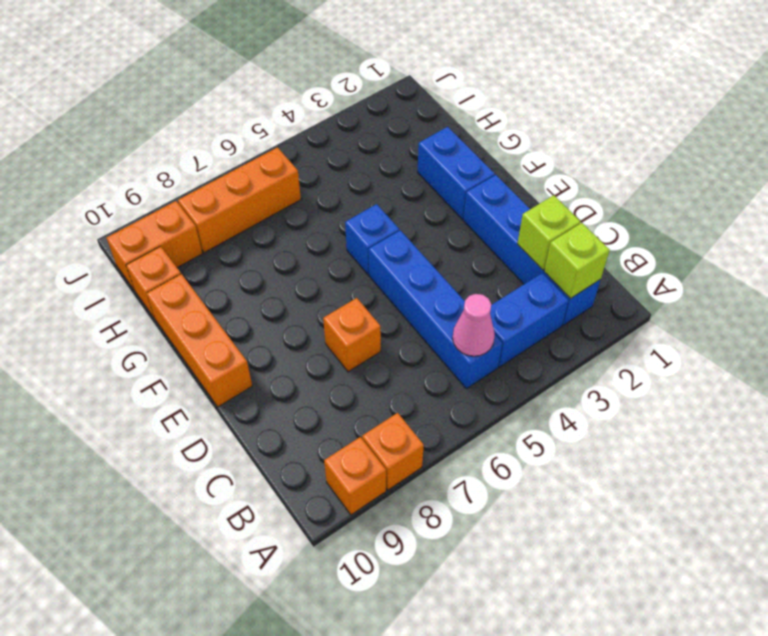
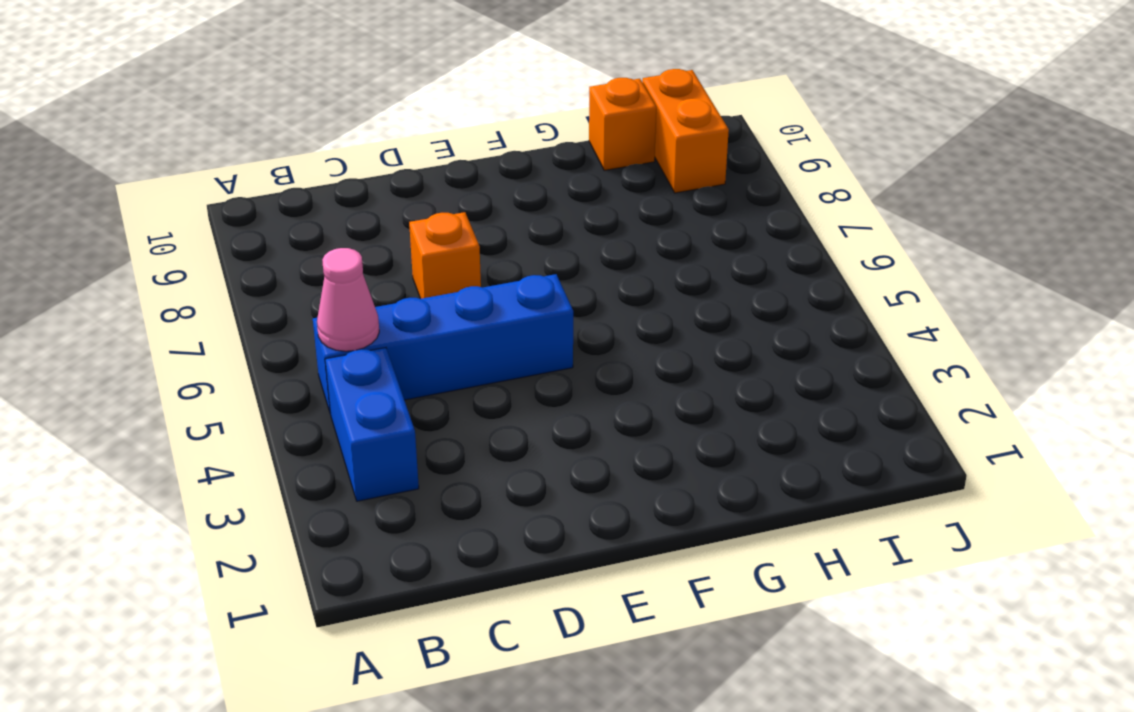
none -> orange 1x1 brick [362,413,424,490]
none -> orange 1x1 brick [324,437,386,515]
none -> blue 1x4 brick [463,175,600,325]

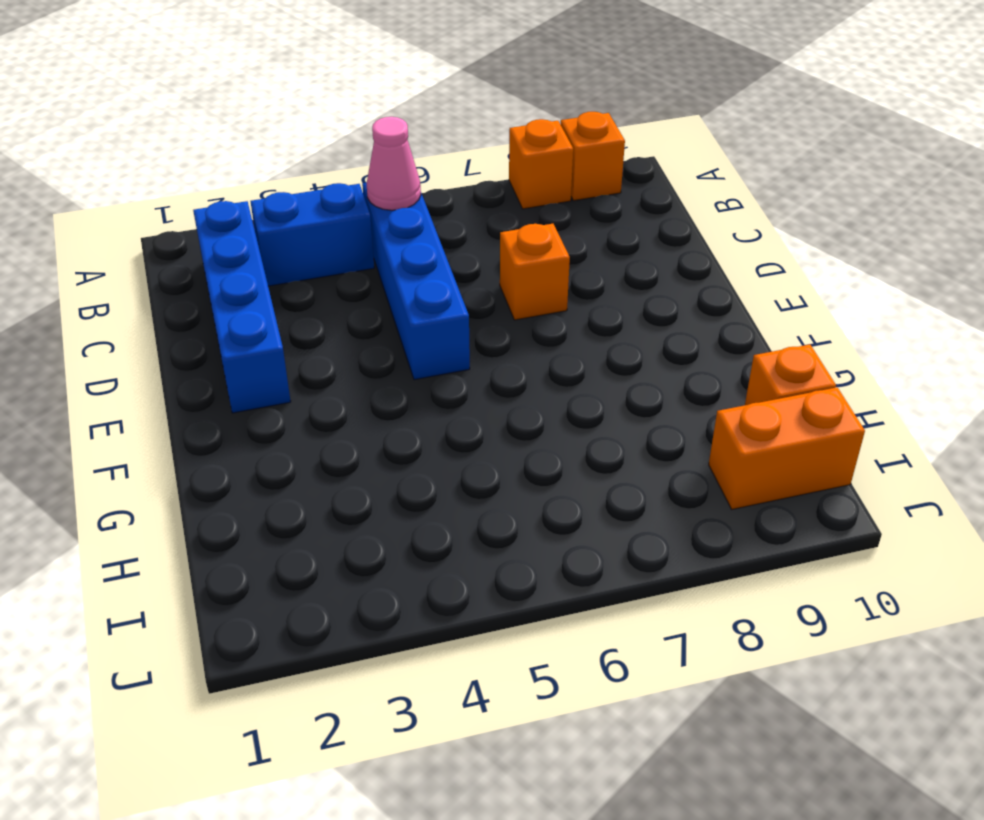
none -> orange 1x3 brick [146,274,252,407]
none -> blue 1x2 brick [418,127,495,219]
none -> blue 1x1 brick [345,204,399,275]

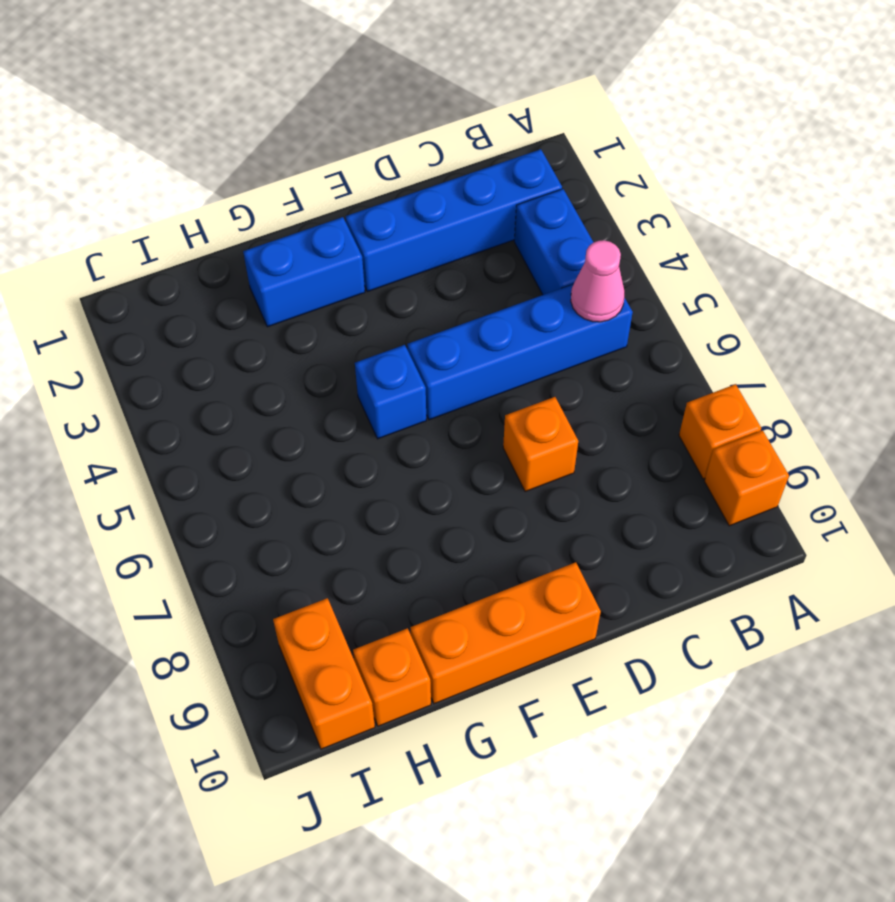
none -> orange 1x3 brick [178,147,301,253]
none -> lime 1x1 brick [544,223,610,298]
none -> lime 1x1 brick [517,195,580,270]

